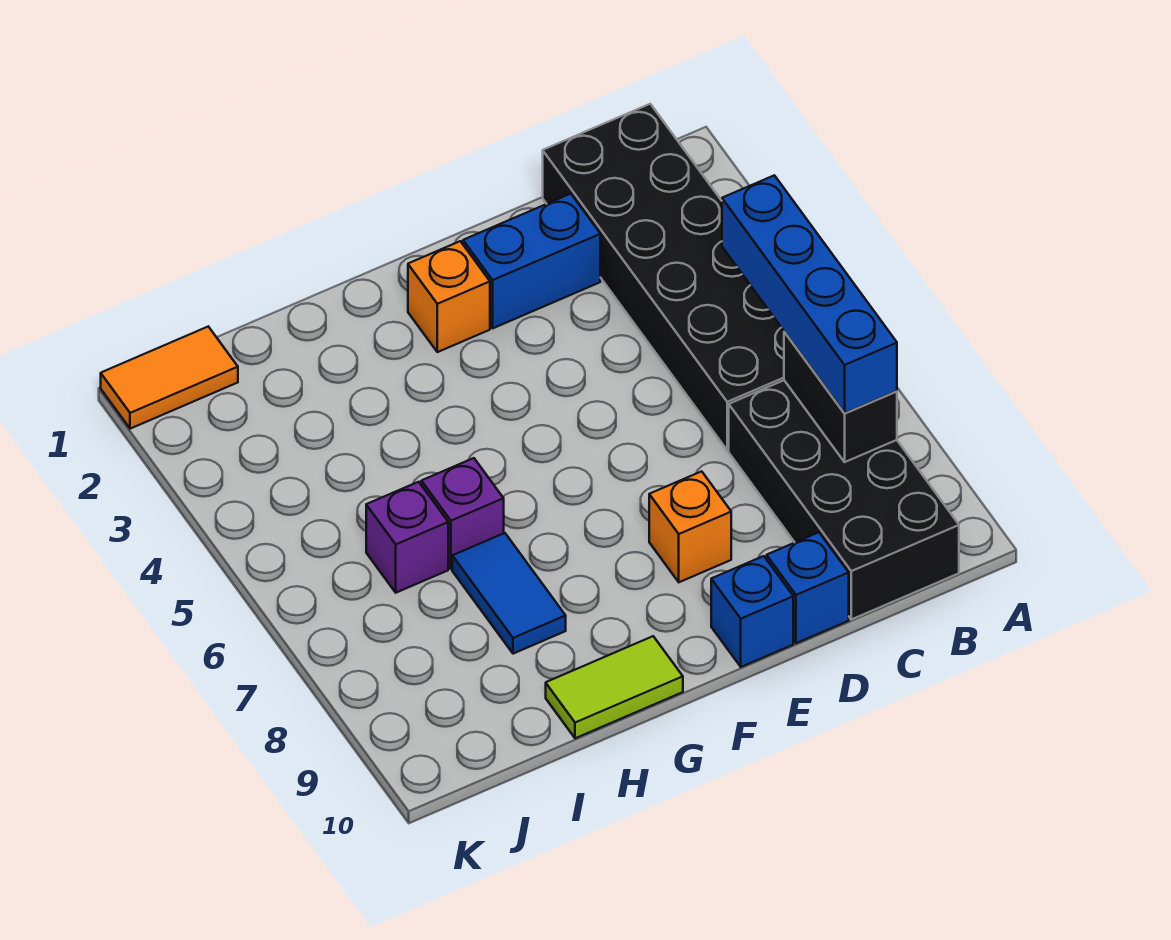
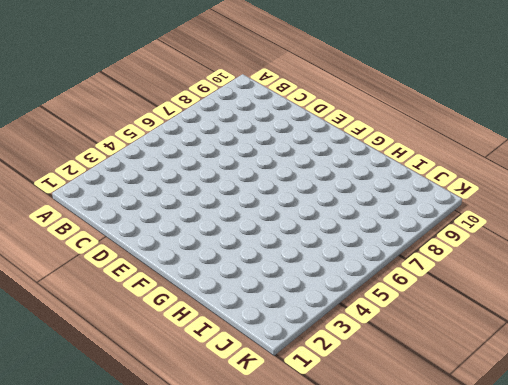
none -> black 2x6 brick [543,104,784,450]
none -> black 2x4 brick [729,380,959,619]
none -> blue 1x2 brick [463,194,600,328]

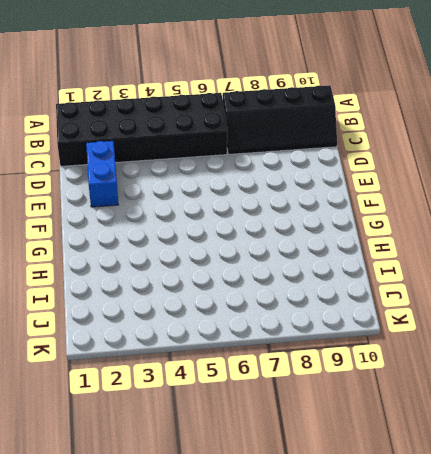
black 2x4 slope [222,85,337,155] -> black 2x4 brick [729,380,959,619]
none -> blue 1x1 brick [767,532,849,643]
none -> orange 1x1 brick [649,471,731,582]
none -> blue 1x1 brick [711,556,793,667]

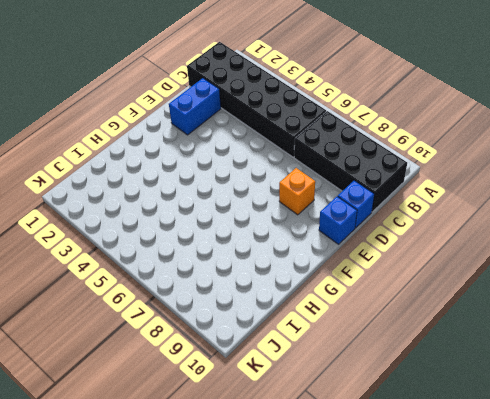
none -> orange 1x1 brick [408,241,490,352]
none -> lime 1x2 tile [546,636,683,738]
none -> purple 1x1 brick [421,458,504,569]

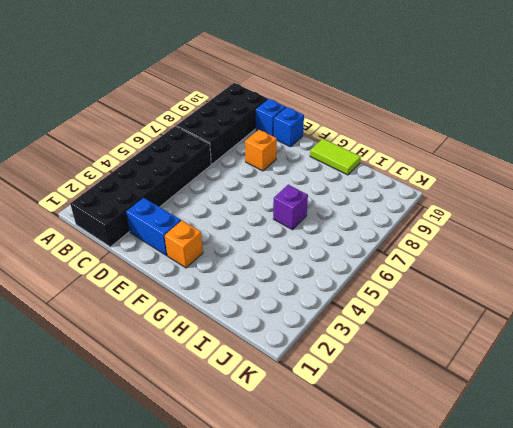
none -> blue 1x2 tile [452,533,566,654]
none -> purple 1x1 brick [366,482,448,593]
none -> orange 1x2 tile [101,327,238,429]

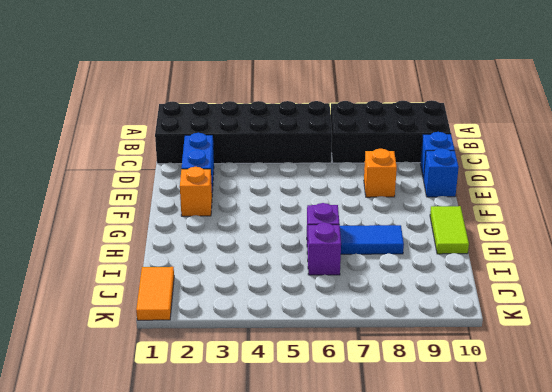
none -> black 1x2 brick [784,332,897,462]
none -> blue 1x4 brick [722,175,897,413]

